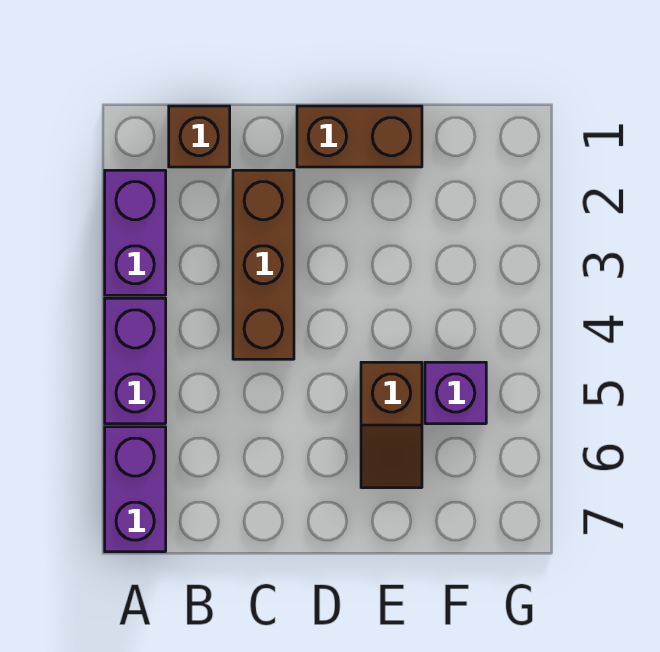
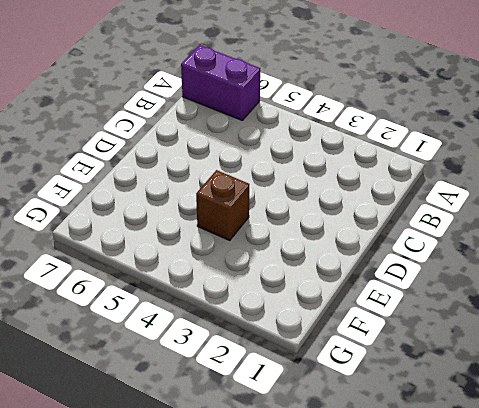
brown 1x1 brick [196,170,249,240] -> brown 1x1 brick moved to [169,106,230,167]
none -> purple 1x2 brick [105,170,166,295]
none -> purple 1x2 brick [105,298,166,424]

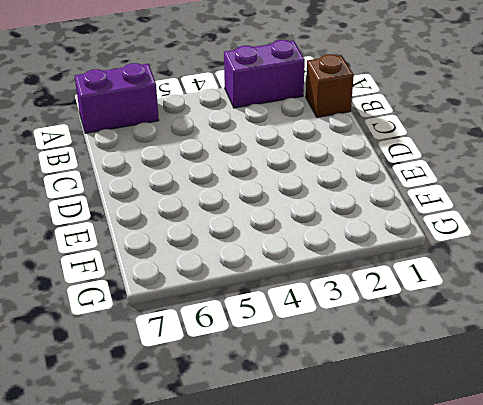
none -> purple 1x2 brick [105,298,166,424]
none -> brown 1x3 brick [233,170,294,359]

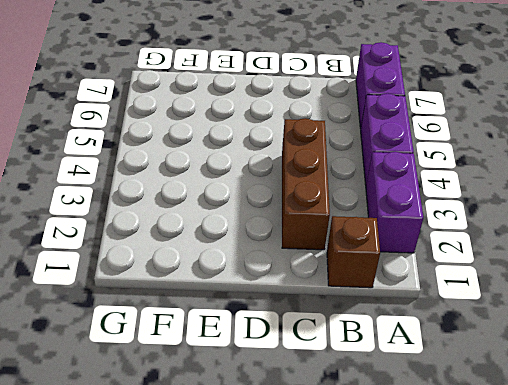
none -> brown 1x2 brick [297,106,422,167]
none -> brown 1x2 slope [361,362,422,488]

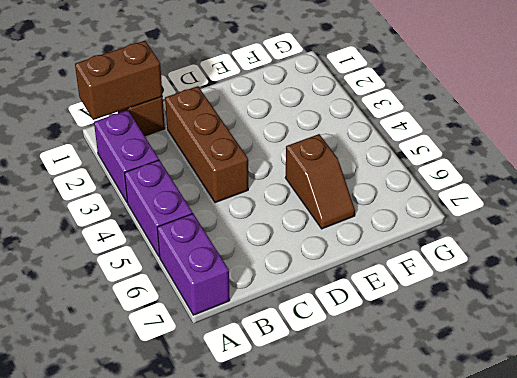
brown 1x2 brick [75,41,163,120] -> brown 1x2 brick moved to [297,106,422,167]
none -> purple 1x1 brick [425,362,486,424]

